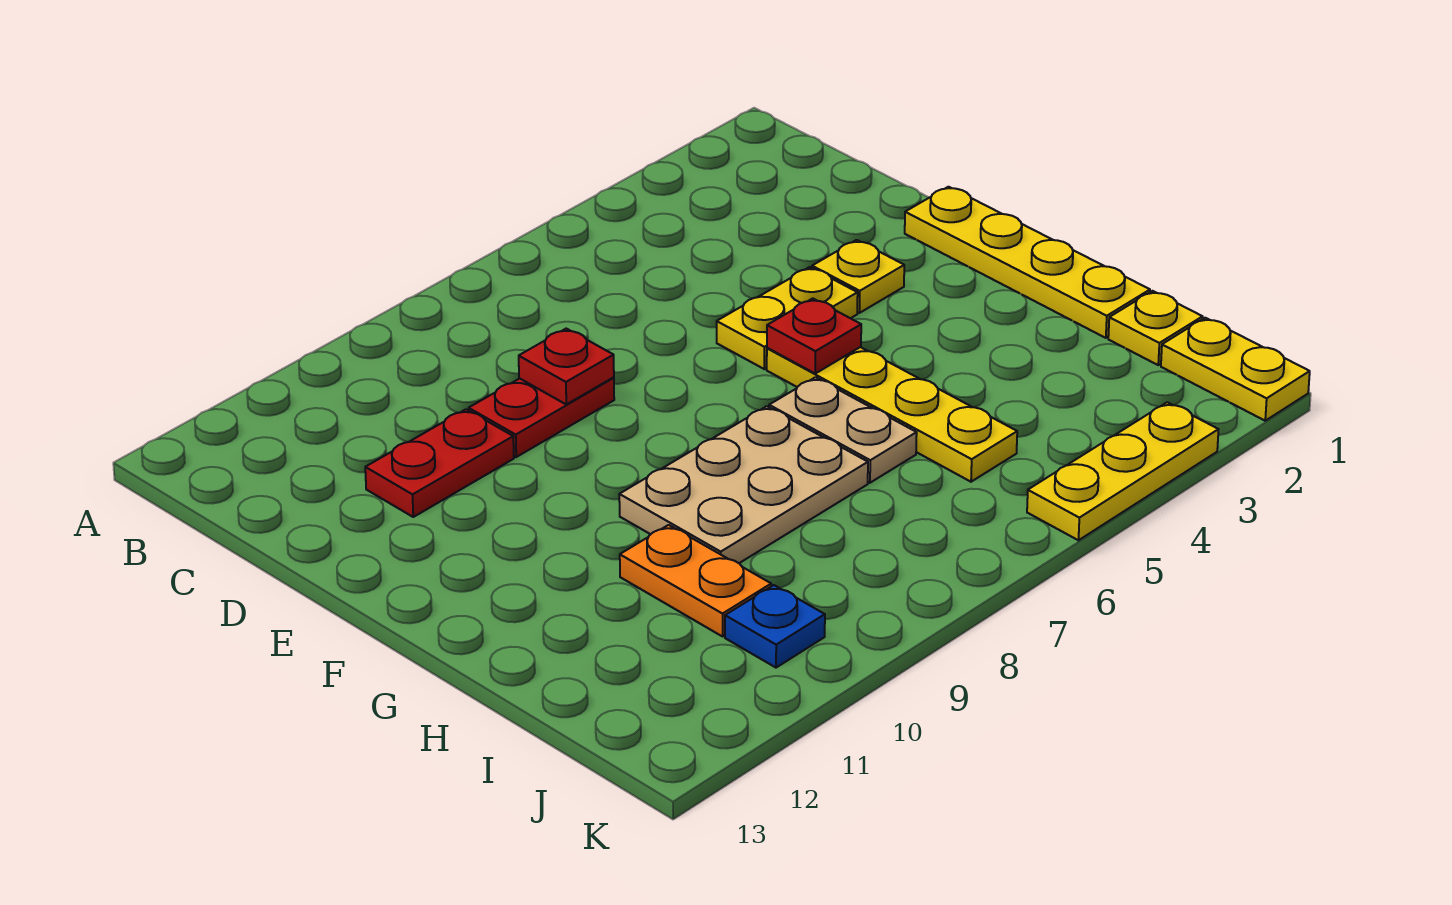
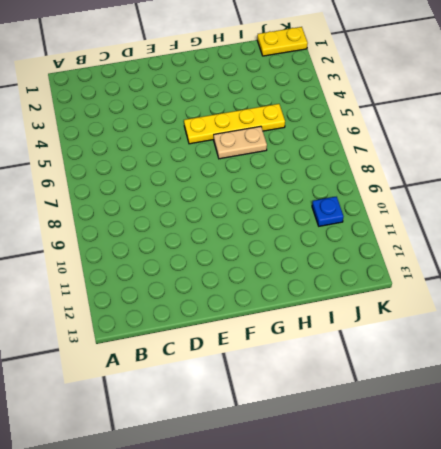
none -> red 1x2 plate [469,378,614,457]
none -> red 1x2 plate [365,409,514,517]
none -> yellow 1x4 plate [905,187,1150,338]

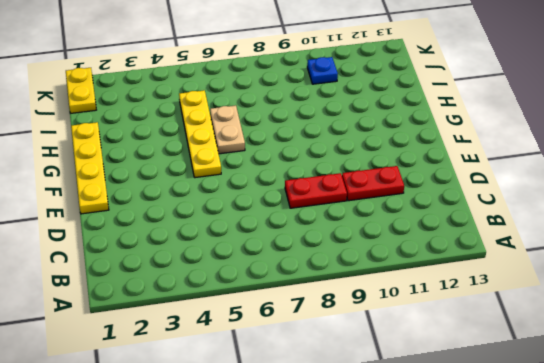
none -> yellow 1x1 plate [812,240,904,313]
none -> yellow 1x2 plate [717,267,858,369]
none -> tan 2x3 plate [619,406,868,563]

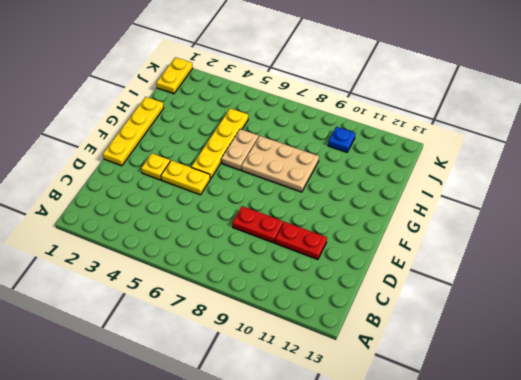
none -> orange 1x2 plate [620,525,771,636]
none -> yellow 1x1 plate [1108,291,1203,365]
none -> yellow 1x3 plate [1027,402,1219,540]

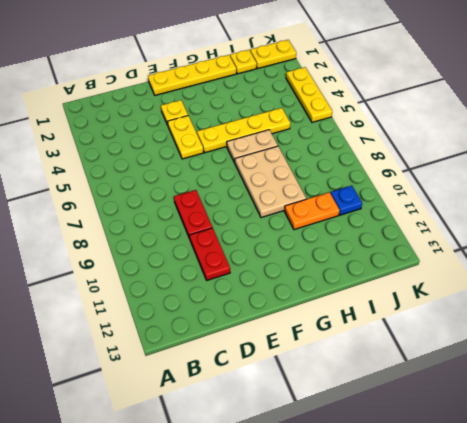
none -> red 1x1 plate [519,329,614,404]
none -> red 1x1 plate [767,298,861,373]

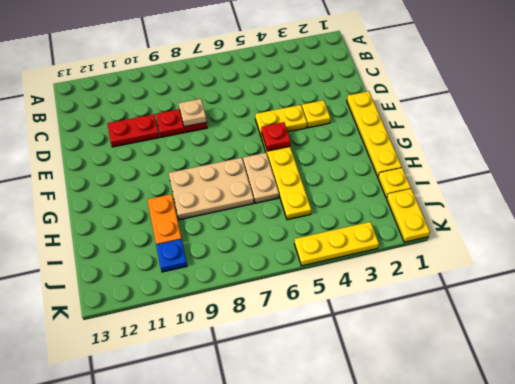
tan 1x1 plate [179,99,207,127] -> red 1x1 plate [519,329,614,404]

